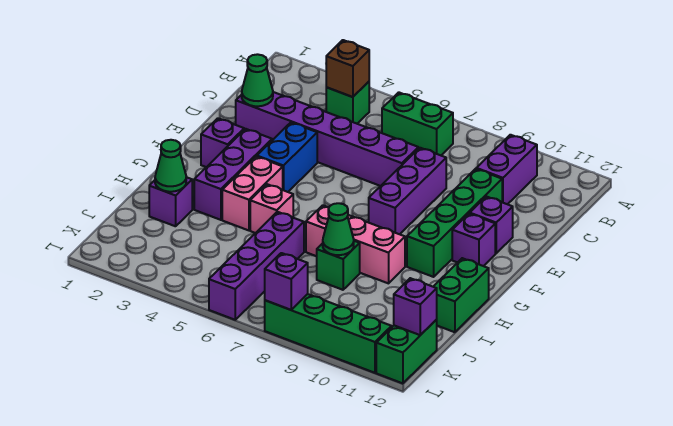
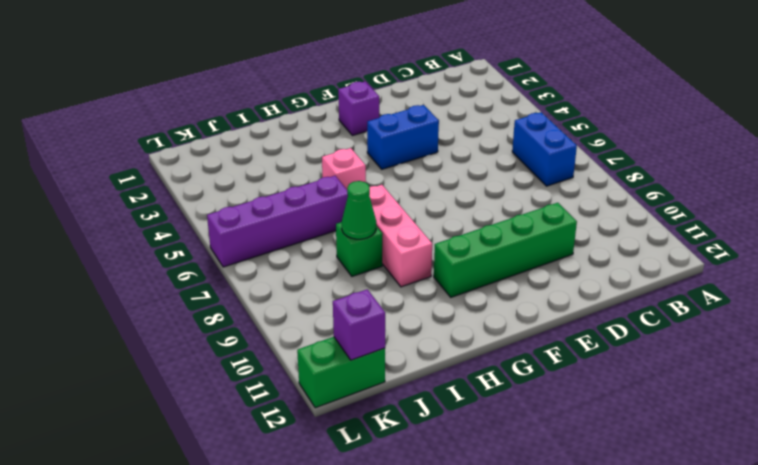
blue 1x2 brick [512,112,577,186] -> green 1x2 brick [382,92,453,155]
none -> green 1x1 brick [326,82,369,124]
none -> purple 1x2 brick [476,135,537,204]
none -> purple 1x6 brick [236,92,418,186]

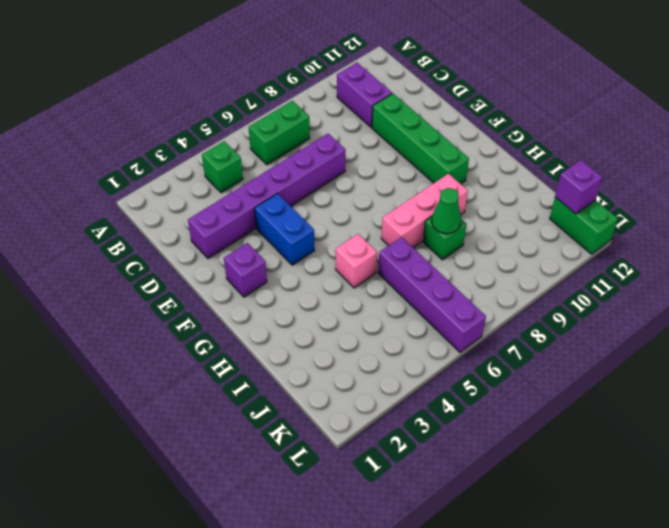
none -> purple 1x3 brick [369,148,446,234]
none -> purple 1x1 brick [470,196,513,253]
none -> purple 1x3 brick [194,129,272,220]

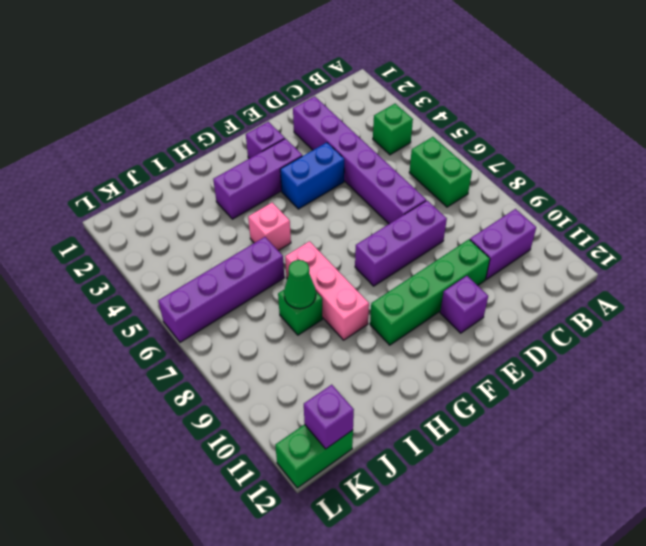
none -> purple 1x1 brick [452,214,495,266]
none -> pink 1x2 brick [222,156,283,230]
none -> green 1x2 brick [433,258,489,332]

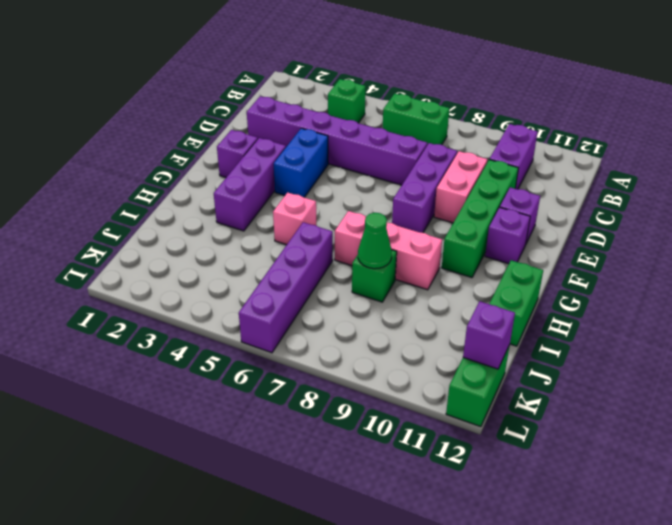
pink 1x2 brick [434,151,488,223] -> pink 1x2 brick moved to [222,156,283,230]
none -> purple 1x1 brick [149,177,192,226]
none -> green 1x4 brick [265,294,392,373]
none -> brown 1x1 brick [326,40,369,97]

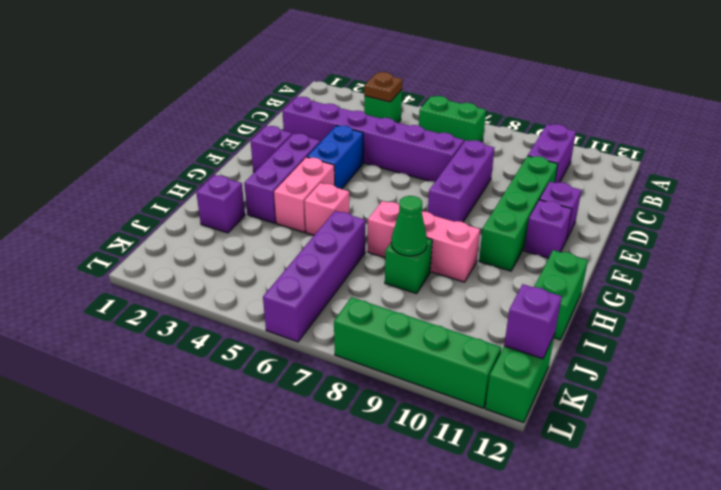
brown 1x1 plate [364,72,402,102] -> brown 1x1 brick [326,40,369,97]
none -> green 1x1 cone [242,54,273,106]
none -> green 1x1 cone [155,140,186,192]
none -> purple 1x1 brick [265,253,308,310]

